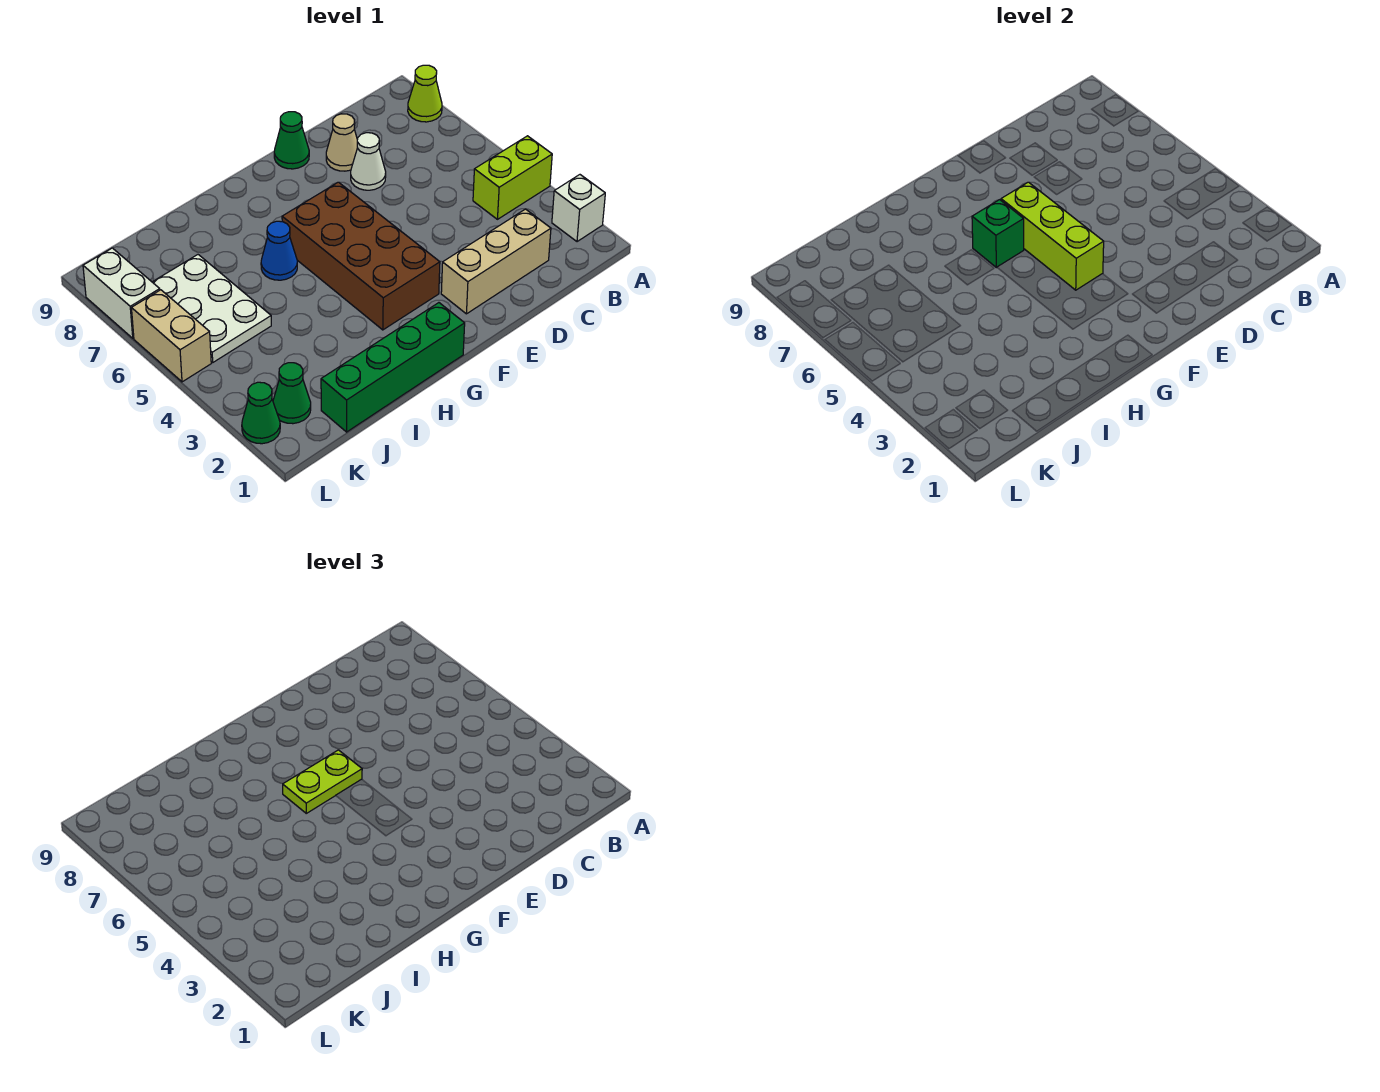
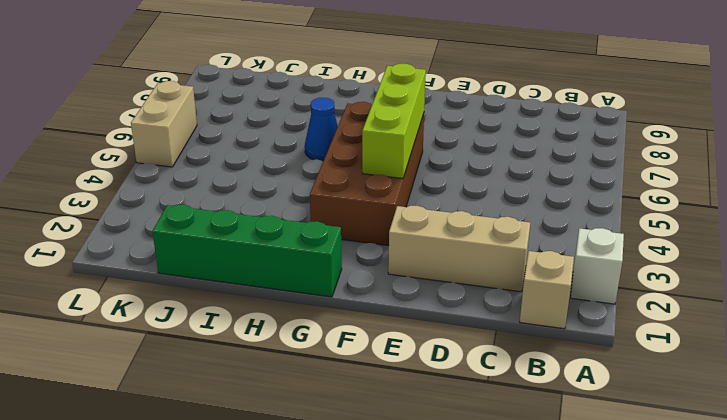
tan 1x1 brick [520,251,574,329] -> none
none -> lime 1x2 brick [473,136,552,219]
none -> lime 1x1 cone [408,65,442,122]
none -> white 1x1 cone [351,133,386,190]

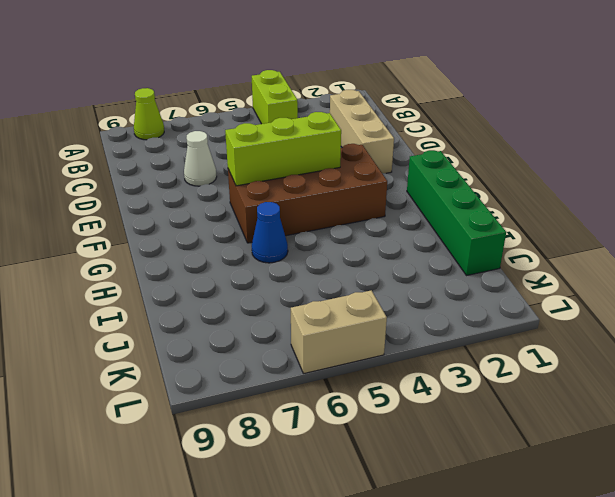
none -> white 1x1 brick [552,175,605,242]
none -> tan 1x1 cone [326,114,357,171]
none -> green 1x1 cone [274,112,309,169]

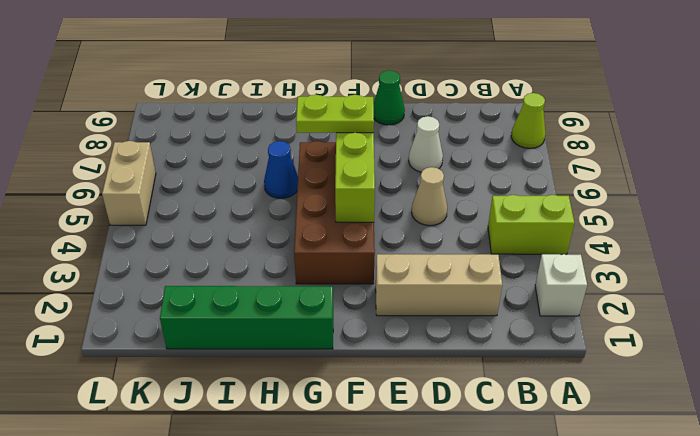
tan 1x1 cone [412,167,448,226] -> tan 1x1 cone moved to [326,114,357,171]
none -> white 2x3 plate [153,255,271,362]
none -> green 1x1 cone [273,363,311,424]
none -> green 1x1 cone [242,382,280,444]

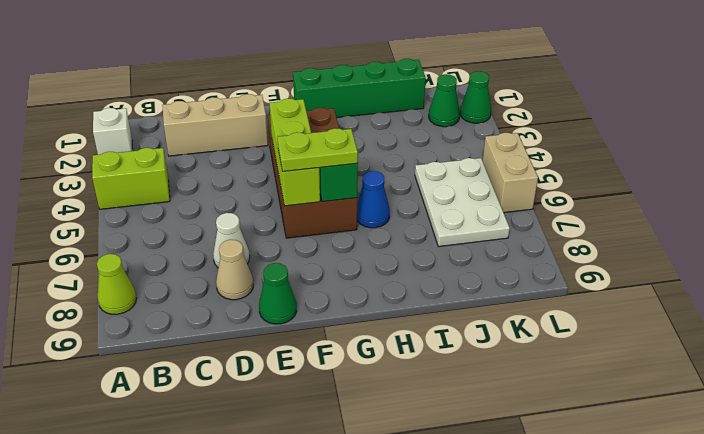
none -> white 1x2 brick [83,248,160,338]

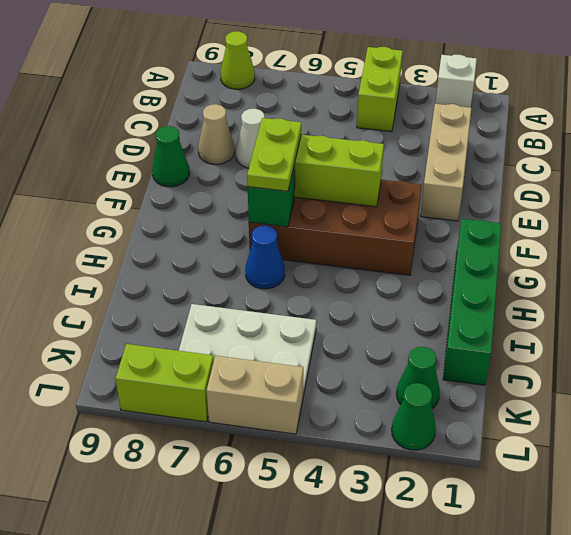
lime 1x2 brick [116,344,214,422] -> white 1x2 brick [83,248,160,338]

